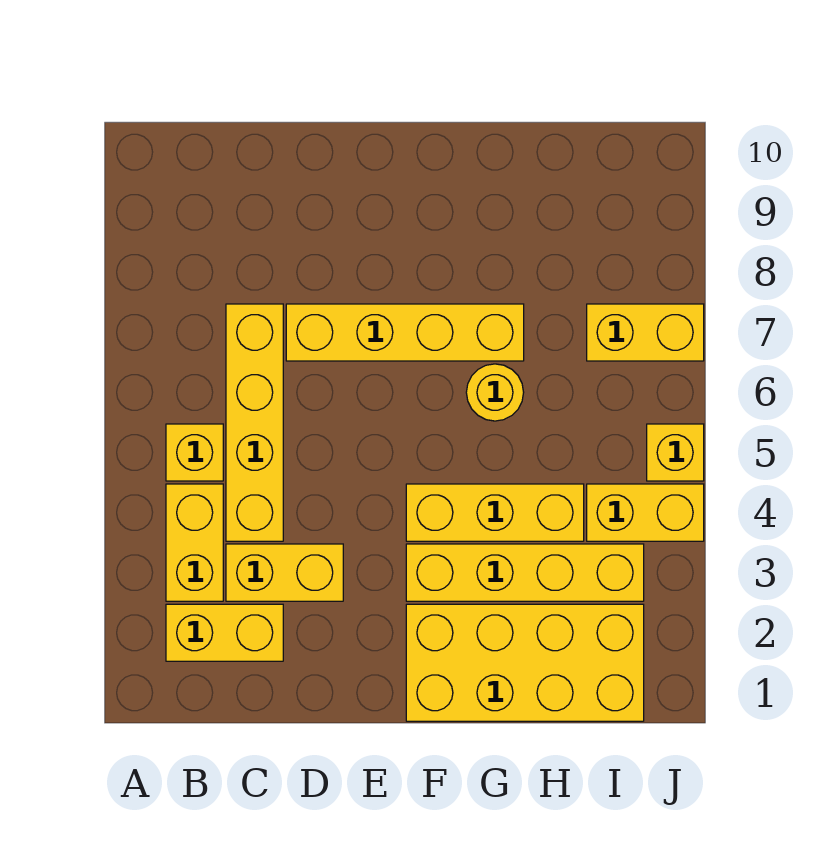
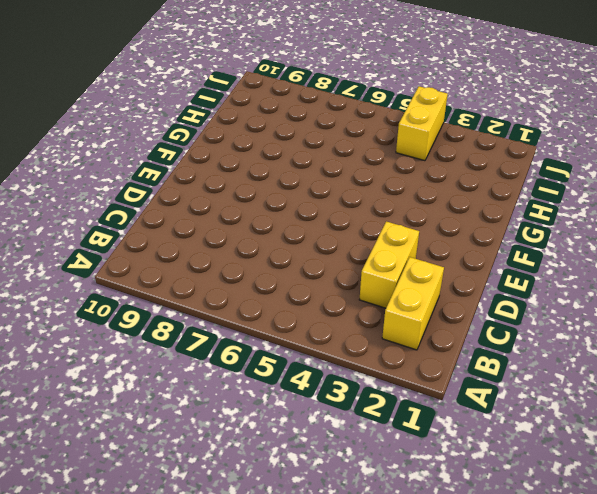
none -> yellow 1x2 brick [166,484,223,601]
none -> yellow 1x1 brick [166,424,223,481]
none -> yellow 1x4 brick [226,304,283,541]

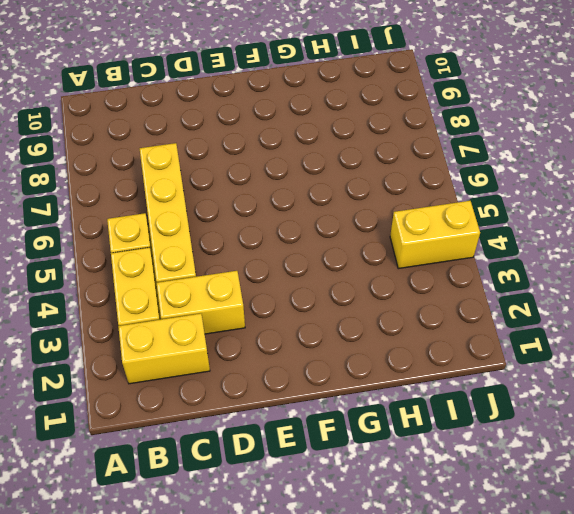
none -> yellow 1x4 brick [286,304,524,361]
none -> yellow 2x4 brick [406,604,644,721]
none -> yellow 1x4 brick [406,544,644,601]

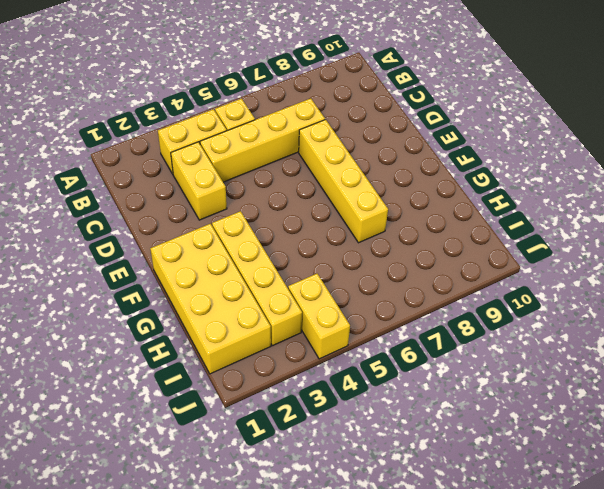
none -> yellow 1x2 brick [166,604,283,661]
none -> yellow 1x3 brick [406,484,584,541]
none -> yellow 1x1 round brick [466,364,524,421]

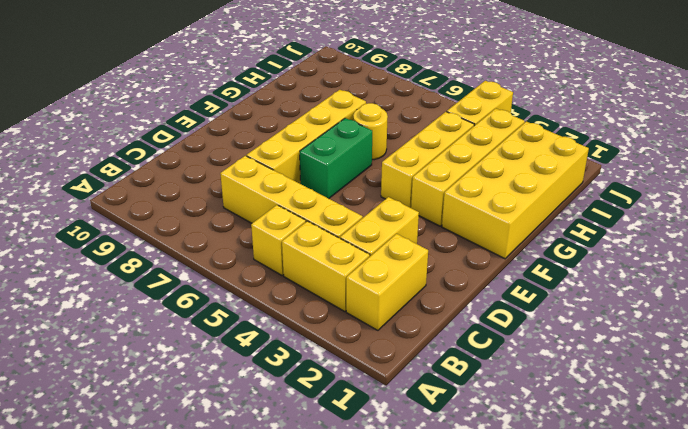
green 1x2 brick [300,118,372,199] -> none
none -> yellow 1x2 brick [587,304,704,361]
none -> yellow 1x1 brick [647,424,704,481]

